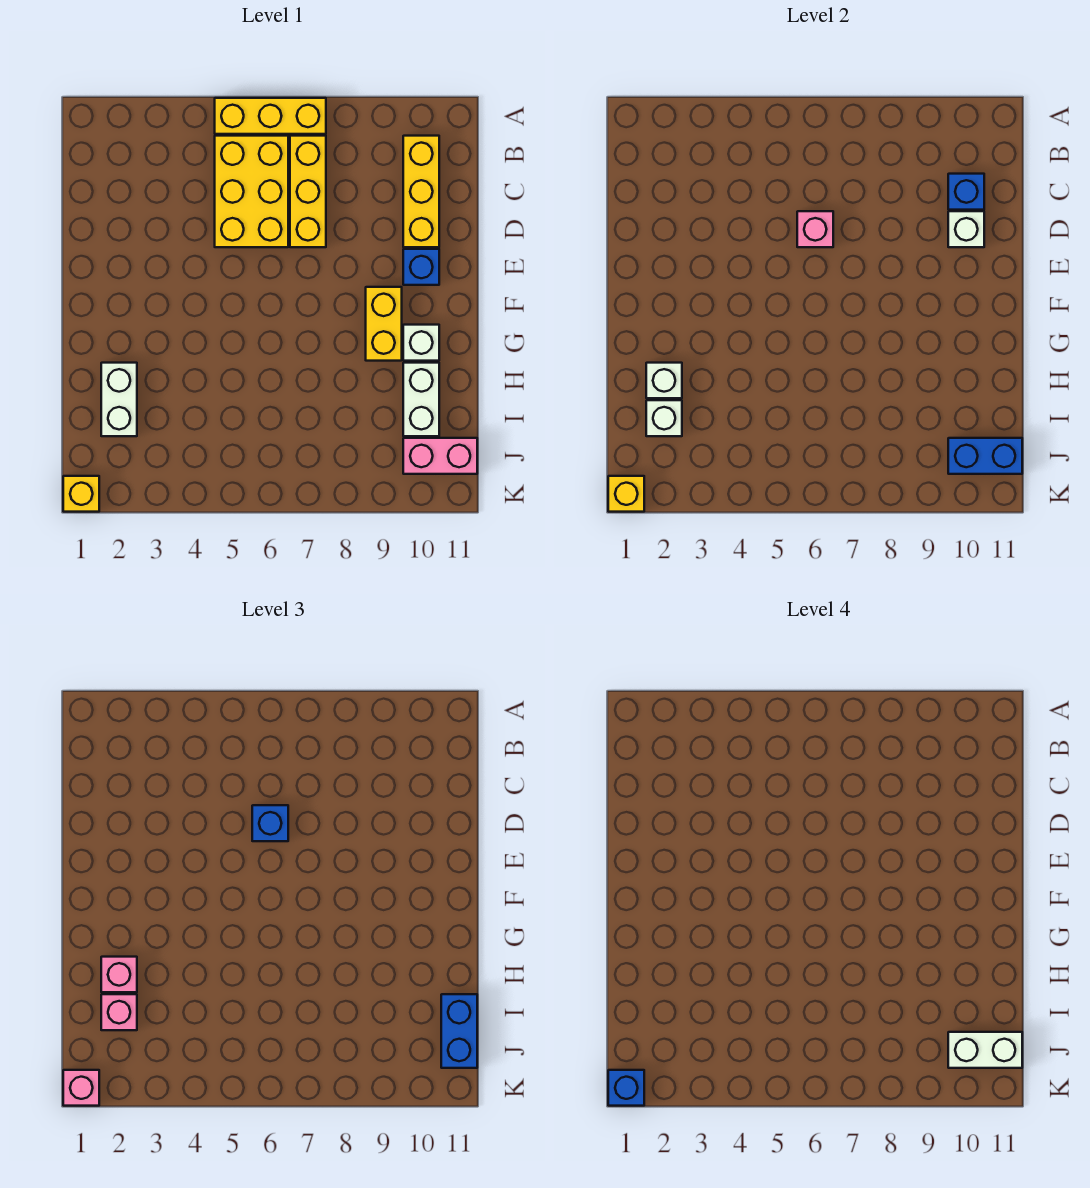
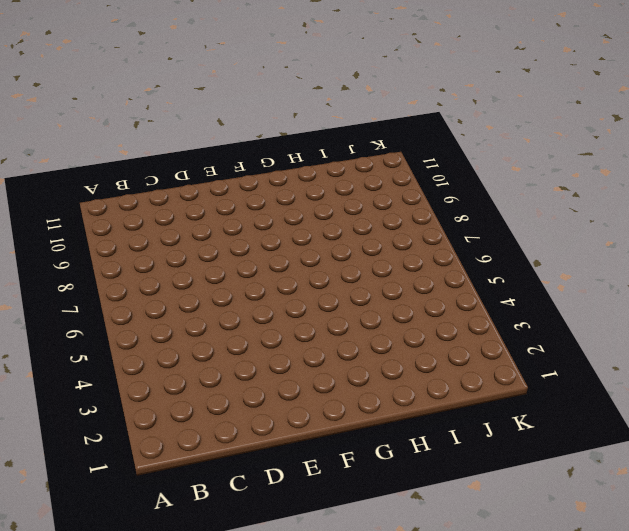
none -> yellow 1x3 brick [215,98,326,134]
none -> yellow 2x3 brick [215,136,288,247]
none -> yellow 1x3 brick [290,136,326,247]

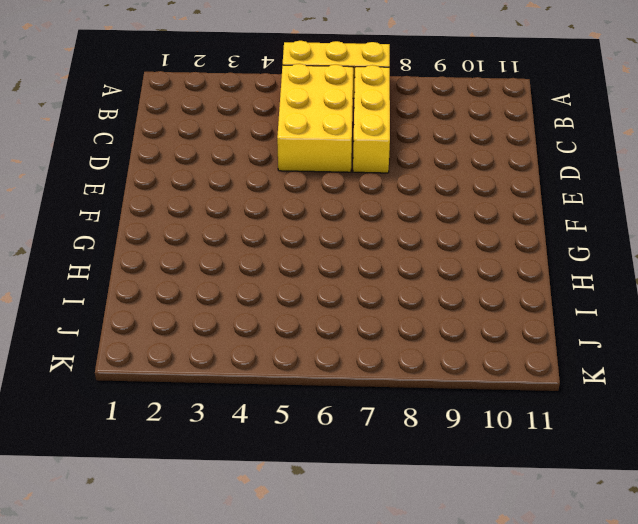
none -> yellow 1x3 brick [403,136,439,247]
none -> blue 1x1 brick [403,249,439,285]
none -> yellow 1x2 brick [366,287,402,361]

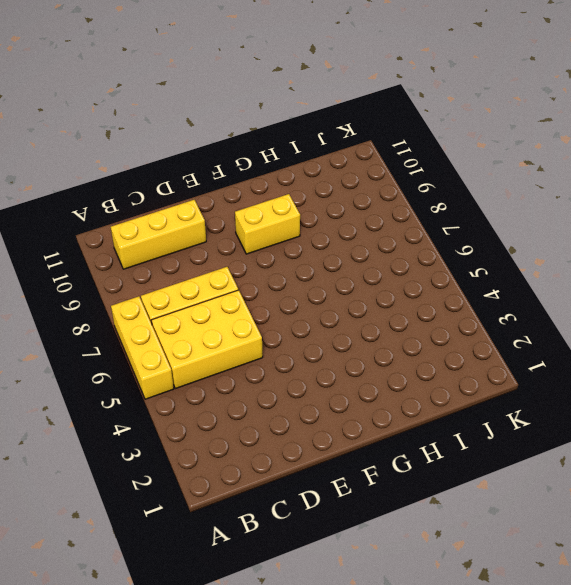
none -> blue 1x1 brick [403,249,439,285]
none -> white 1x1 brick [403,325,439,361]
none -> white 1x2 brick [101,363,137,436]

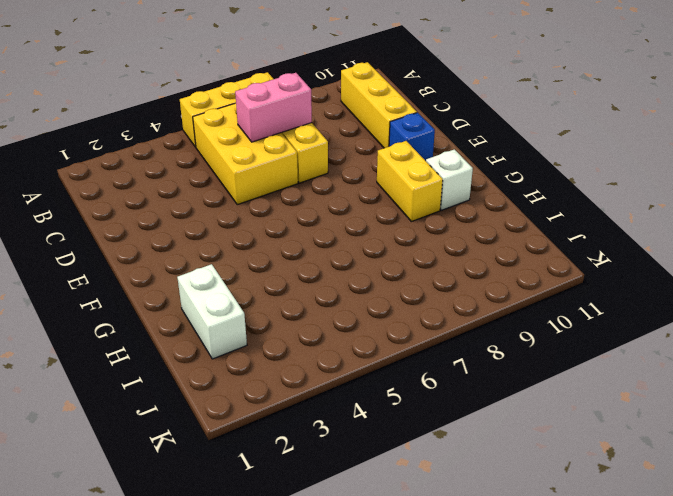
pink 1x2 brick [235,73,312,142] -> pink 1x2 brick moved to [403,438,477,474]
none -> white 1x2 brick [403,363,439,436]
none -> yellow 1x1 brick [63,476,99,512]
none -> blue 1x1 brick [948,174,984,210]

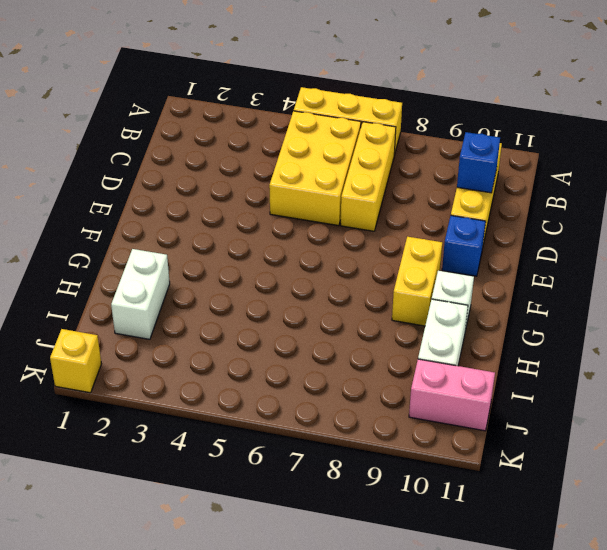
none -> pink 1x1 brick [797,211,833,247]
none -> white 1x1 brick [948,211,984,247]
none -> white 1x1 brick [646,363,682,398]

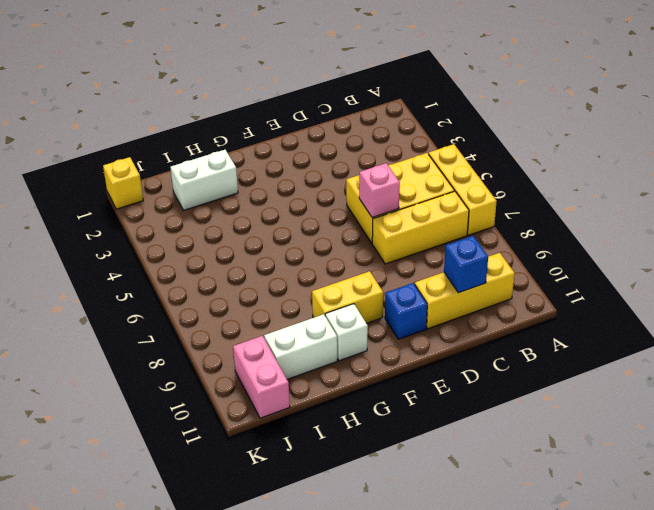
none -> white 1x1 brick [948,211,984,247]
none -> white 1x1 brick [646,363,682,398]
none -> white 1x1 brick [646,400,682,436]

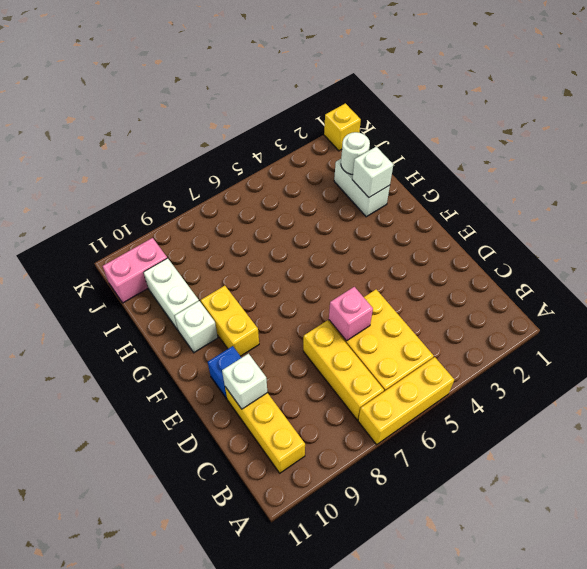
white 1x1 round brick [341,132,370,174] -> white 1x1 brick [646,400,682,436]
none -> blue 1x1 brick [948,174,984,210]
none -> blue 1x2 brick [948,438,1022,474]
none -> yellow 1x1 brick [608,476,644,512]

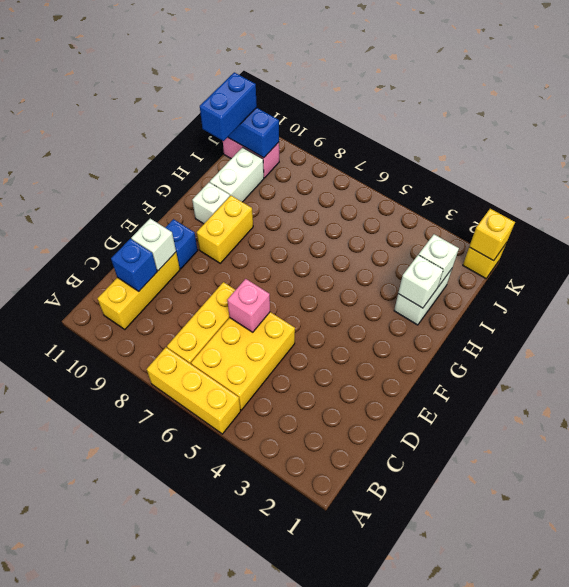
none -> blue 1x1 brick [252,805,288,841]
none -> pink 1x1 brick [101,957,137,992]
none -> pink 1x1 brick [101,994,137,1030]

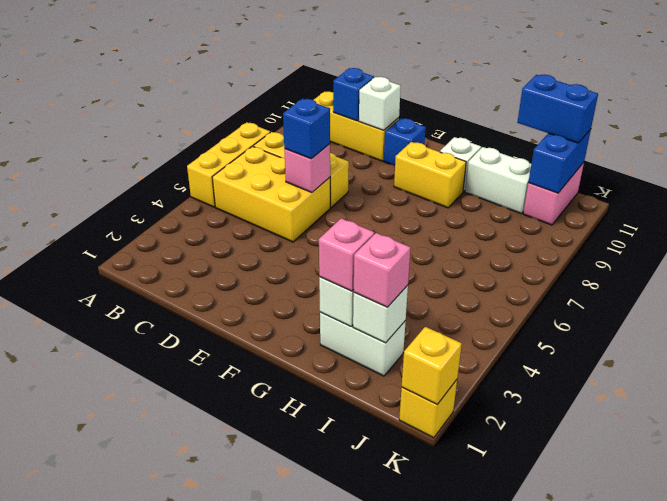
none -> pink 1x1 brick [63,1070,99,1106]
none -> white 1x2 brick [948,1032,1022,1068]
none -> blue 1x1 brick [608,1070,644,1106]

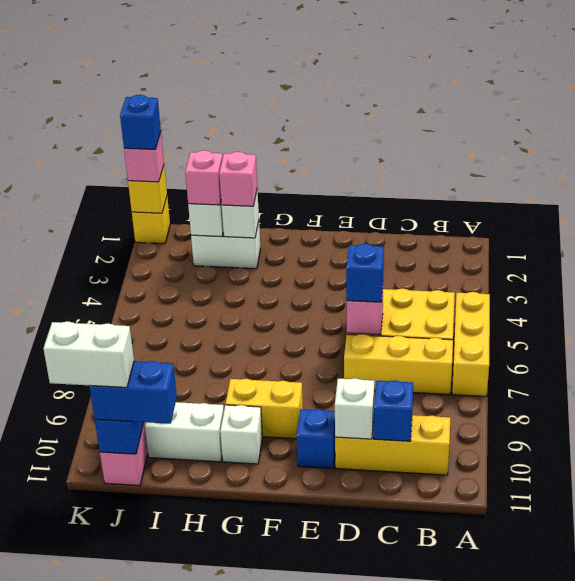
white 1x2 brick [43,322,134,387] -> white 1x2 brick turned to [948,1032,1022,1068]

